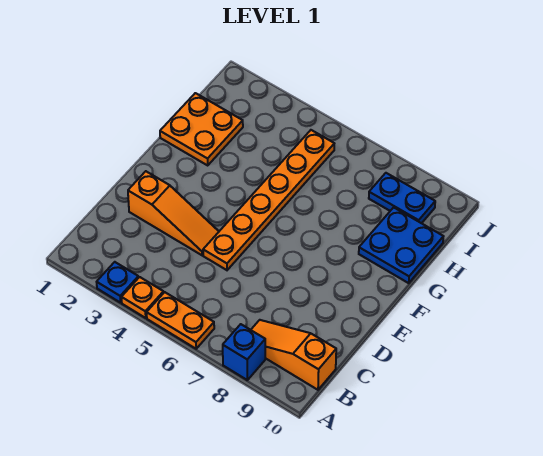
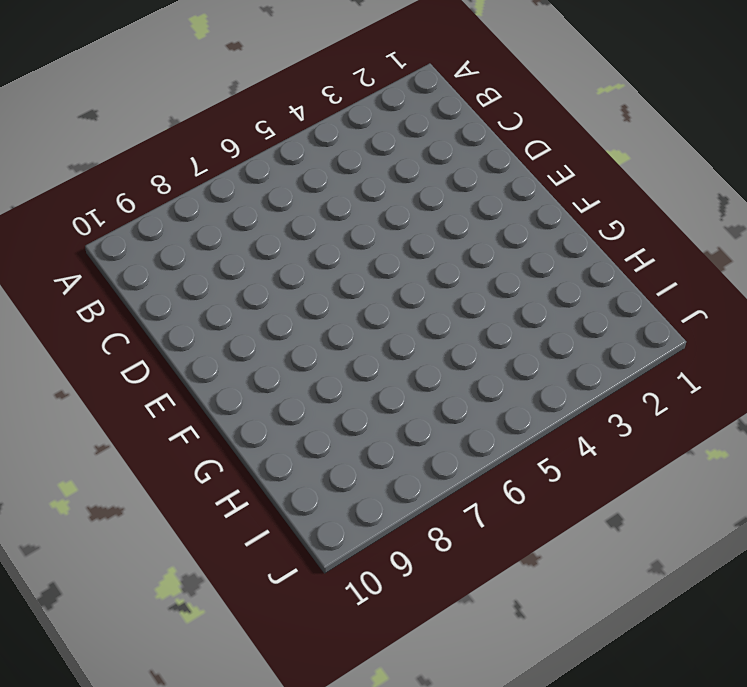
none -> blue 1x1 plate [97,262,138,303]
none -> orange 1x1 plate [121,277,164,318]

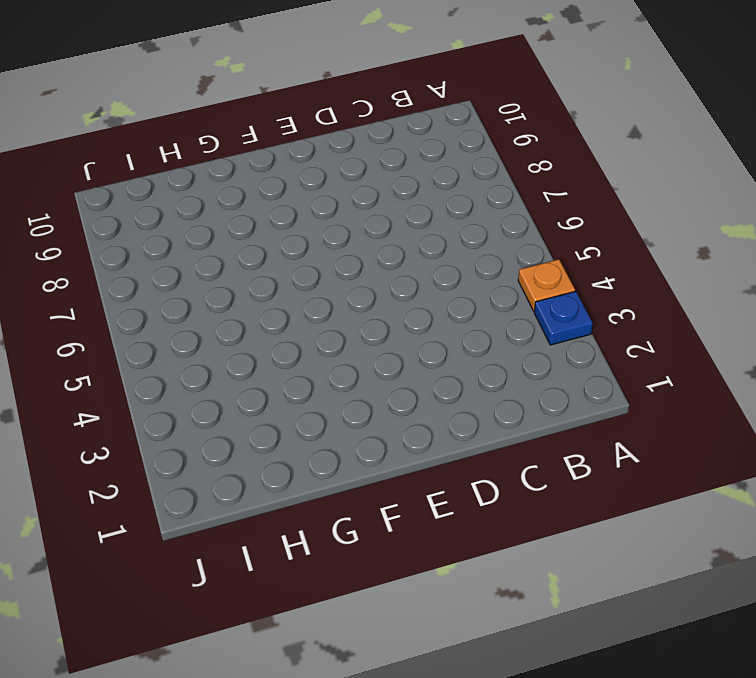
none -> orange 1x2 plate [147,292,214,349]
none -> blue 1x1 brick [223,324,265,380]

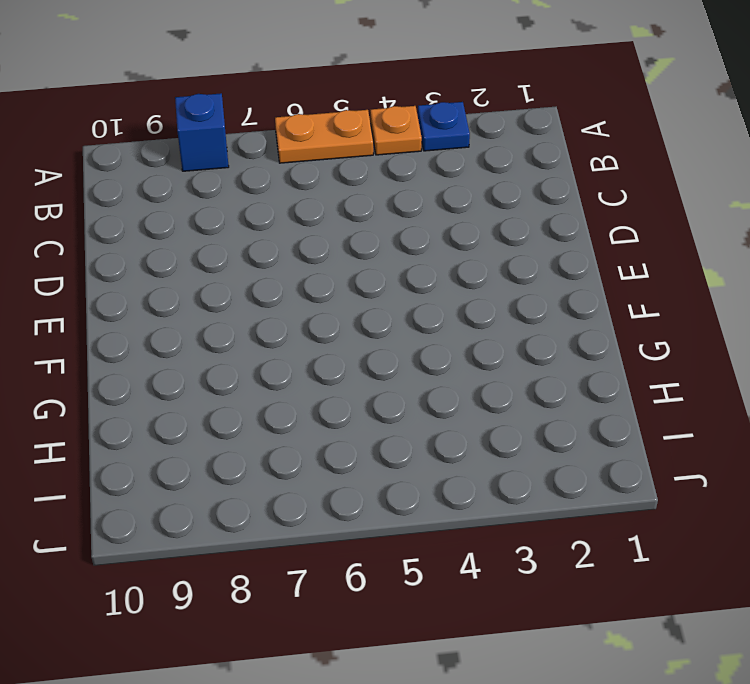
none -> orange 1x3 slope [251,320,336,390]
none -> orange 1x3 slope [128,171,219,255]

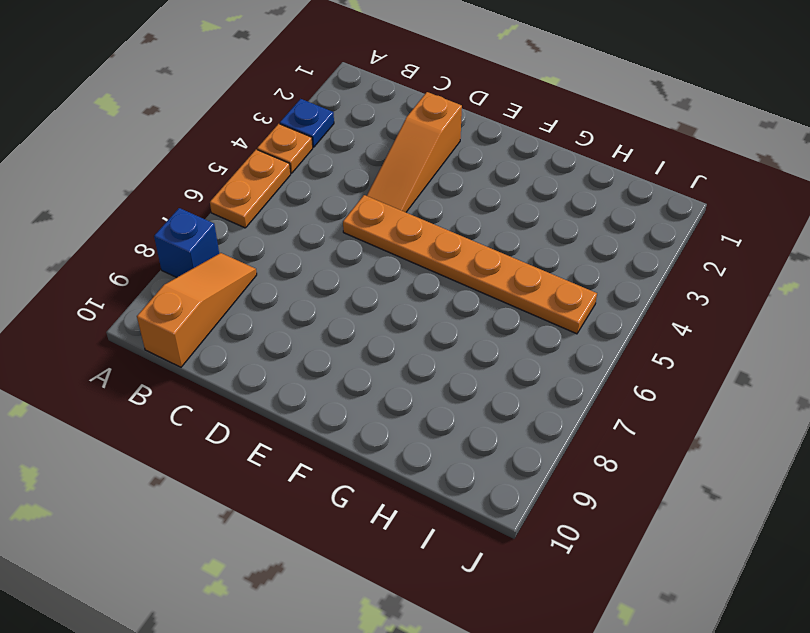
none -> orange 2x2 plate [160,93,243,165]
none -> blue 2x2 plate [359,207,443,283]

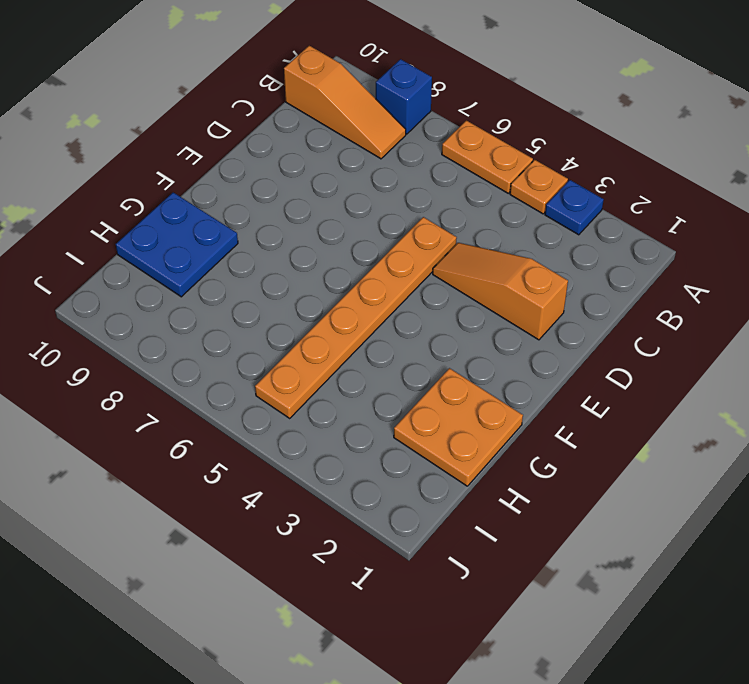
none -> blue 1x2 plate [369,173,435,223]

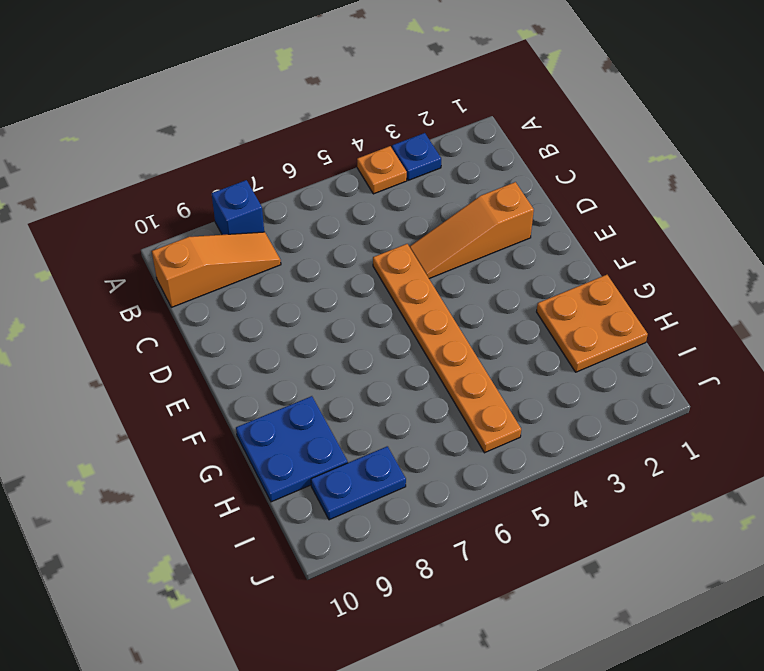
none -> orange 1x2 plate [147,292,214,349]

